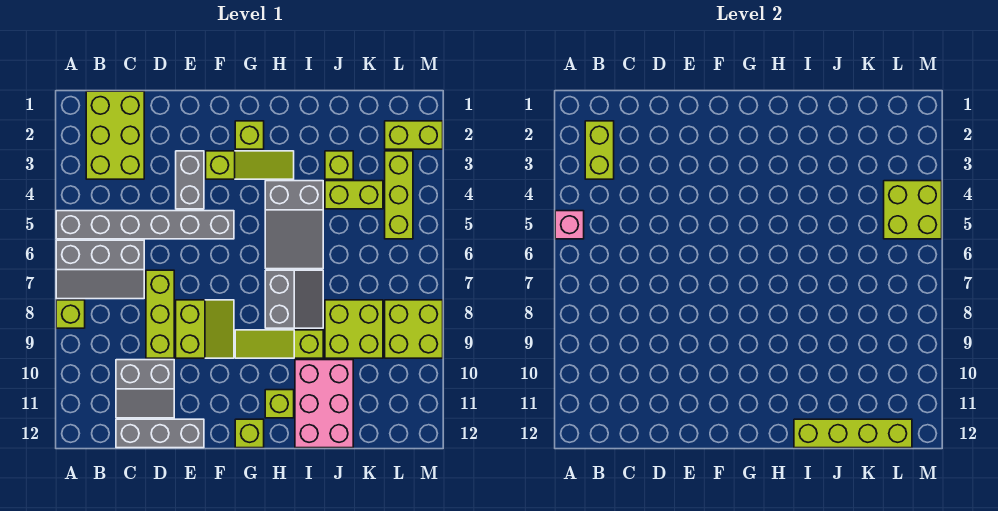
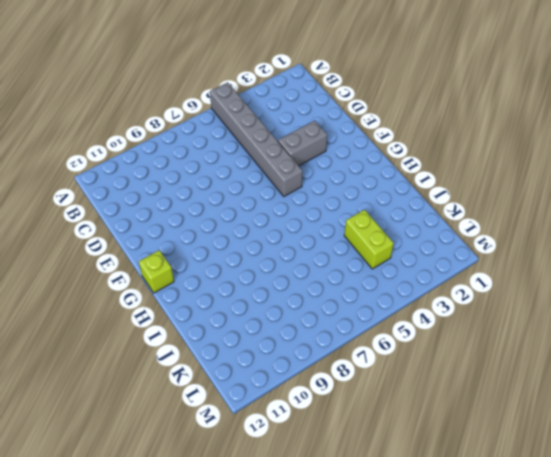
none -> grey 2x3 slope [56,240,144,299]
none -> lime 1x1 brick [56,300,85,328]
none -> lime 2x3 brick [86,91,144,179]

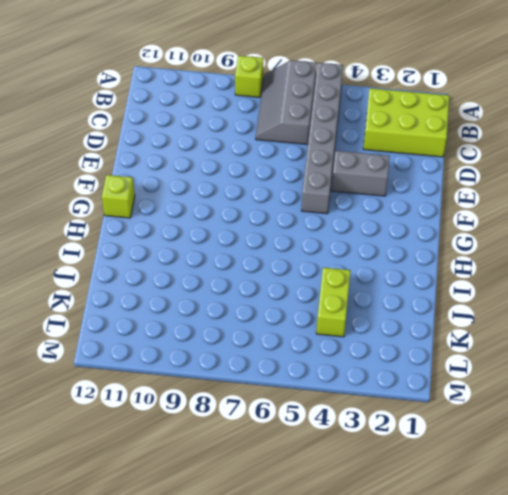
none -> grey 2x2 slope [116,360,174,418]
none -> grey 1x3 brick [116,419,204,448]
none -> lime 1x3 brick [146,270,174,358]

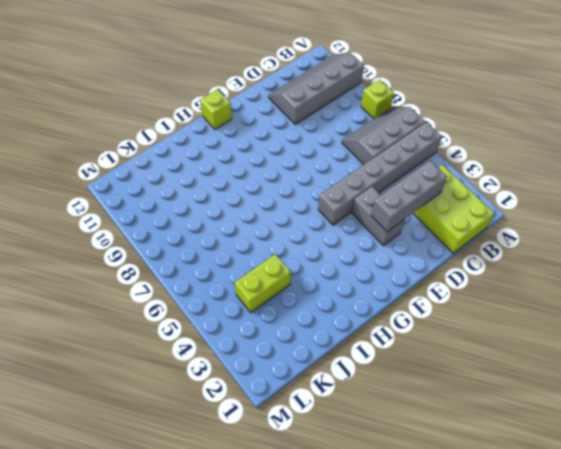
grey 2x4 slope [269,53,364,125] -> grey 2x2 slope [116,360,174,418]
grey 1x3 brick [371,161,447,232] -> grey 1x3 brick moved to [116,419,204,448]
none -> lime 1x3 brick [146,270,174,358]
none -> lime 2x2 slope [176,300,234,358]
none -> lime 1x3 slope [206,151,294,179]

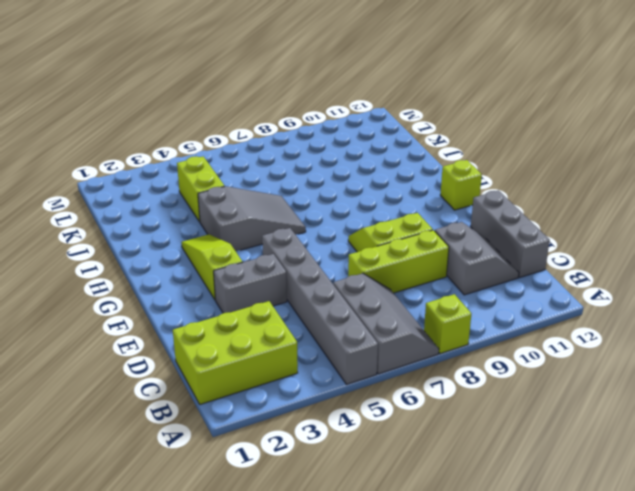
none -> lime 1x1 brick [235,121,264,149]
none -> lime 1x3 slope [235,330,323,358]
none -> grey 2x2 slope [265,270,323,328]

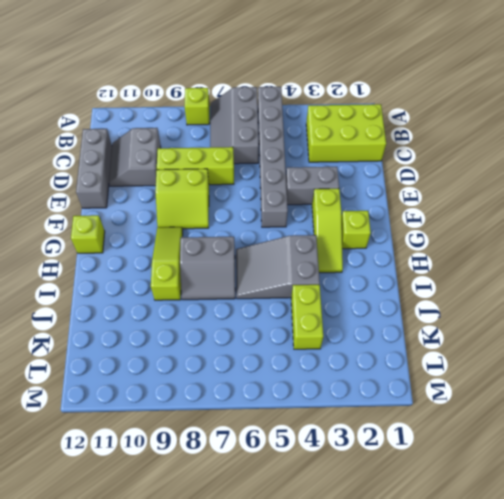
none -> lime 1x1 brick [265,390,294,418]
none -> pink 2x3 brick [295,360,353,448]
none -> lime 1x1 brick [325,151,353,179]

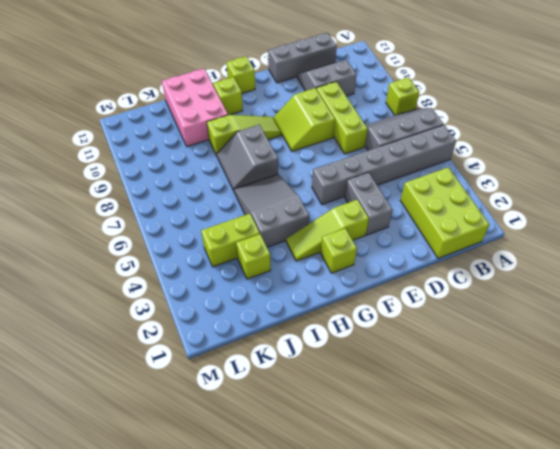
none -> lime 2x2 brick [325,300,383,358]
none -> lime 1x2 brick [385,121,443,149]
none -> lime 1x3 brick [385,151,413,239]

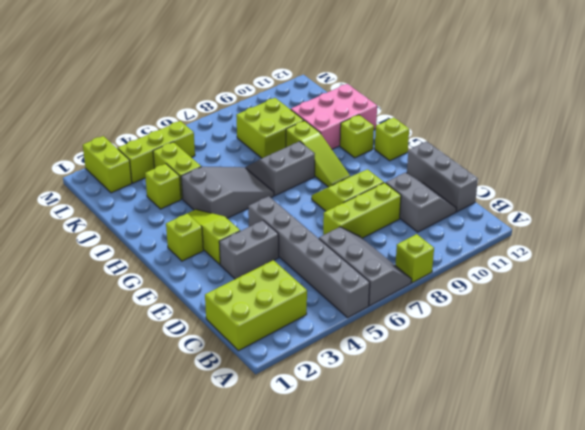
none -> lime 2x2 brick [385,300,443,358]
none -> pink 1x1 brick [555,211,584,239]
none -> lime 1x2 brick [585,121,614,179]

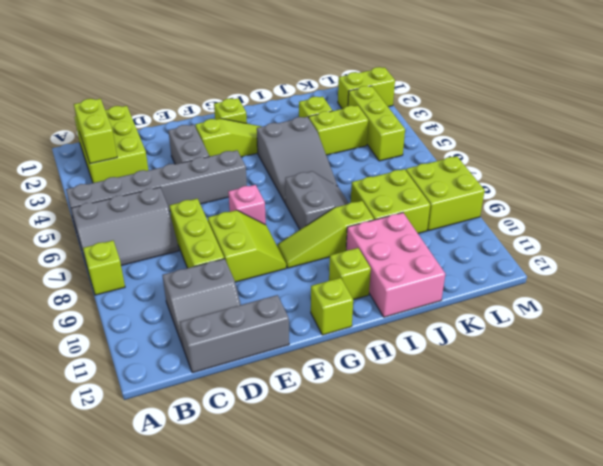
pink 1x1 brick [228,185,266,225] -> pink 1x1 brick moved to [555,211,584,239]
none -> lime 1x4 brick [794,419,912,448]
none -> lime 2x2 brick [884,181,942,239]

